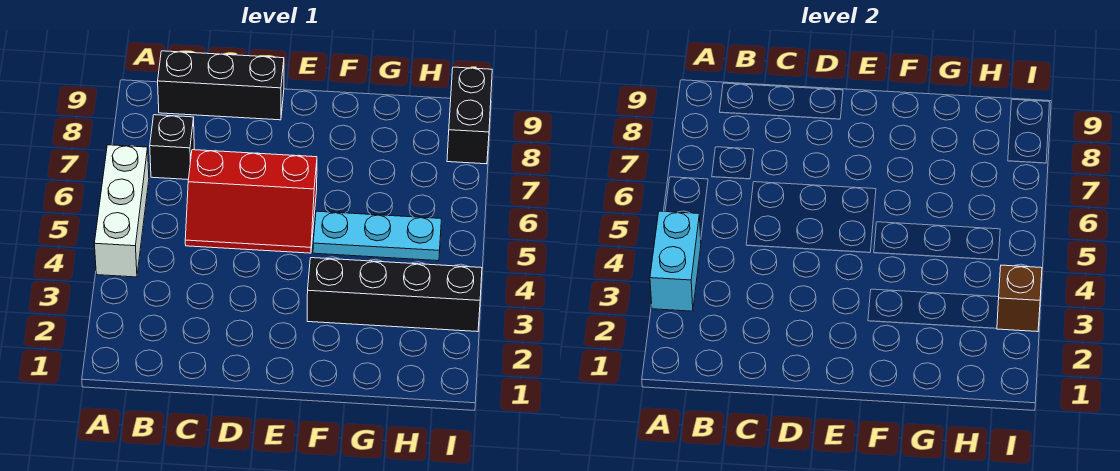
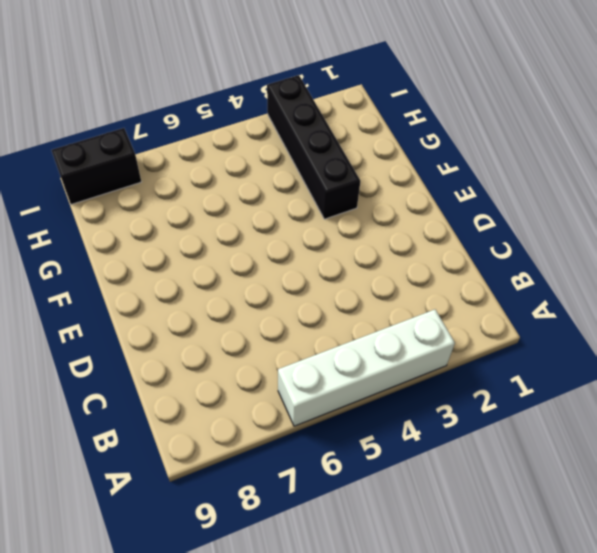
white 1x4 brick [278,310,455,426] -> white 1x3 brick [94,145,149,277]
none -> black 1x1 brick [150,115,194,180]
none -> black 1x3 brick [158,51,284,120]

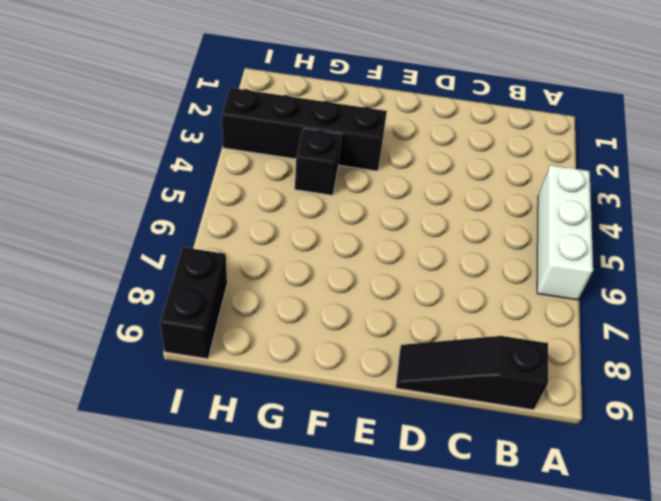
black 1x3 slope [396,336,548,410] -> black 1x3 brick [158,51,284,120]
black 1x1 brick [295,128,342,195] -> black 1x1 brick moved to [150,115,194,180]
none -> red 2x3 slope [185,150,317,253]
none -> cyan 1x3 plate [313,211,441,261]

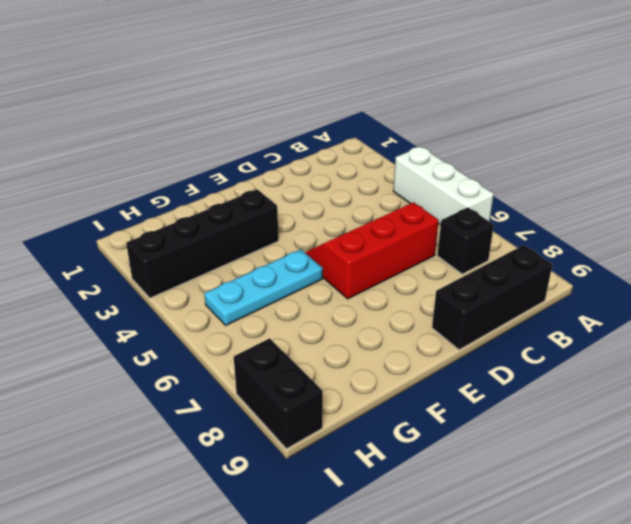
none -> cyan 1x2 brick [650,211,701,311]
none -> brown 1x1 brick [997,265,1042,332]

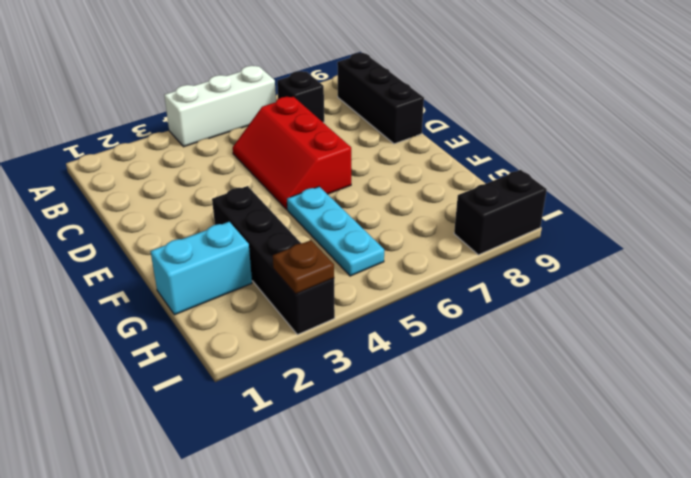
cyan 1x2 brick [151,222,252,315] -> cyan 1x2 brick moved to [650,211,701,311]
brown 1x1 plate [273,240,334,294] -> brown 1x1 brick [997,265,1042,332]

